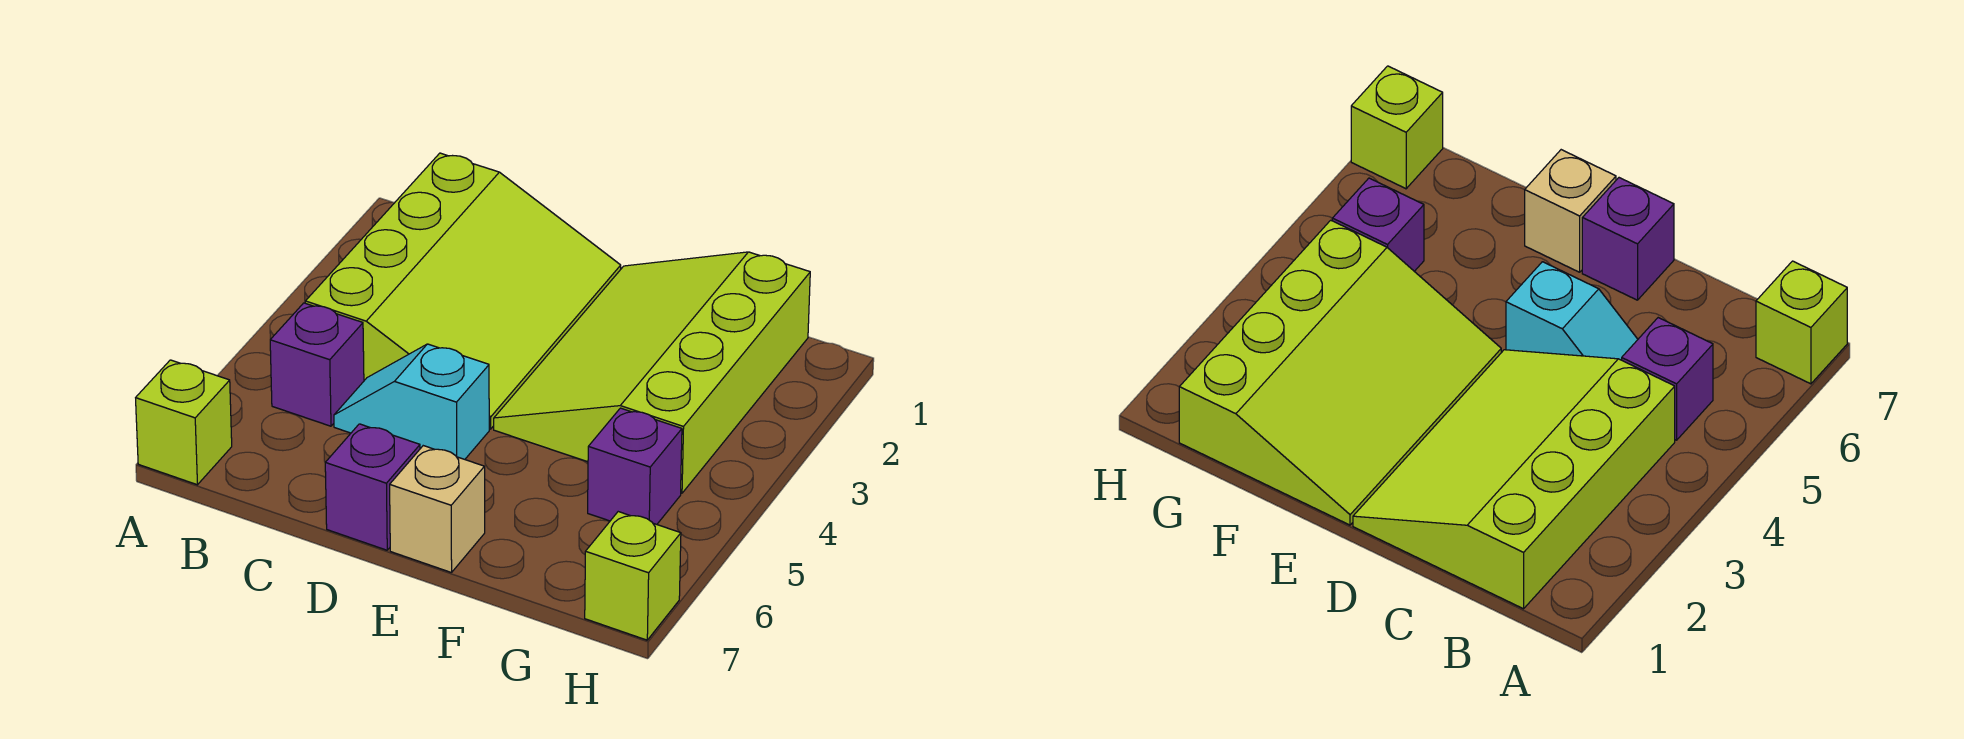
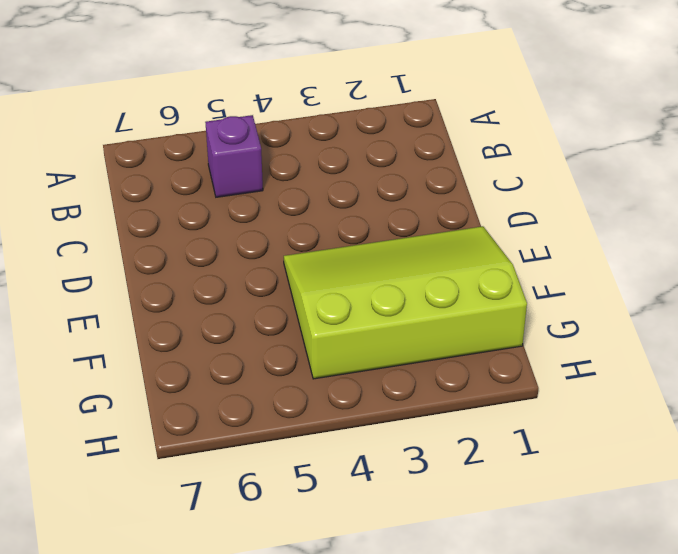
none -> lime 1x1 brick [136,360,232,485]
none -> lime 3x4 slope [305,153,621,429]

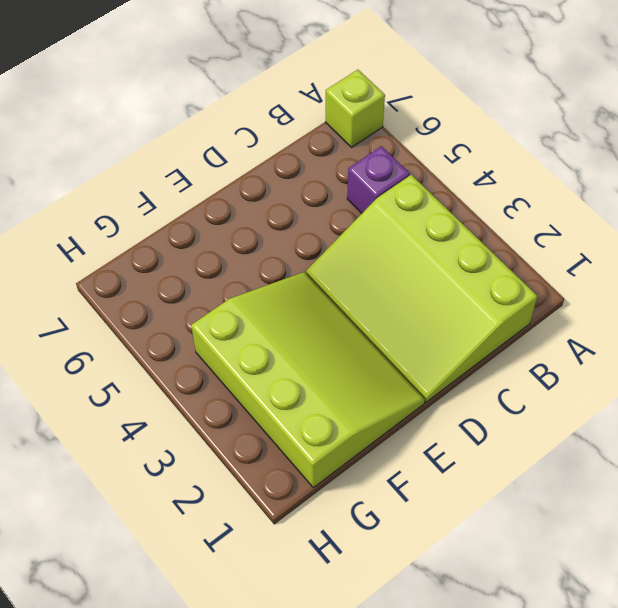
none -> cyan 1x2 slope [334,344,489,459]
none -> purple 1x1 brick [325,424,420,550]

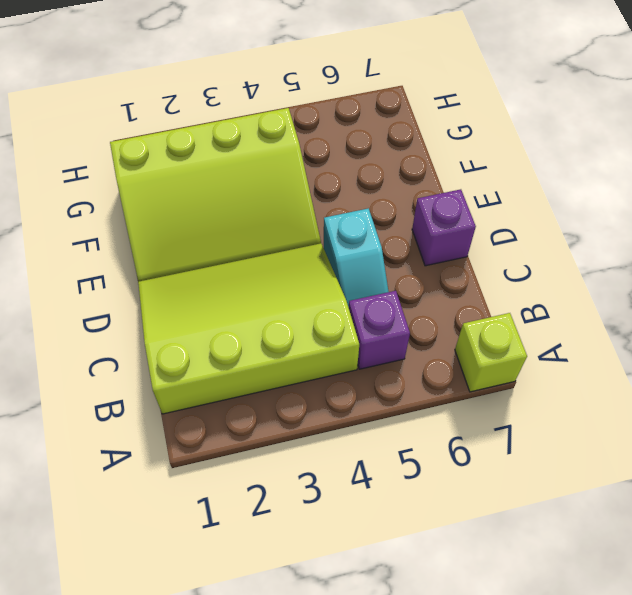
none -> tan 1x1 brick [390,446,485,573]
none -> purple 1x1 brick [588,408,682,524]

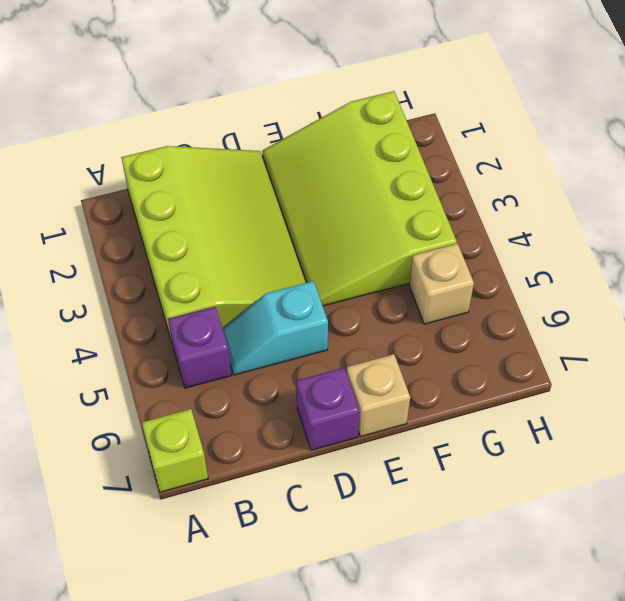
tan 1x1 brick [409,244,474,324] -> purple 1x1 brick [588,408,682,524]
none -> lime 1x1 brick [585,512,681,640]

